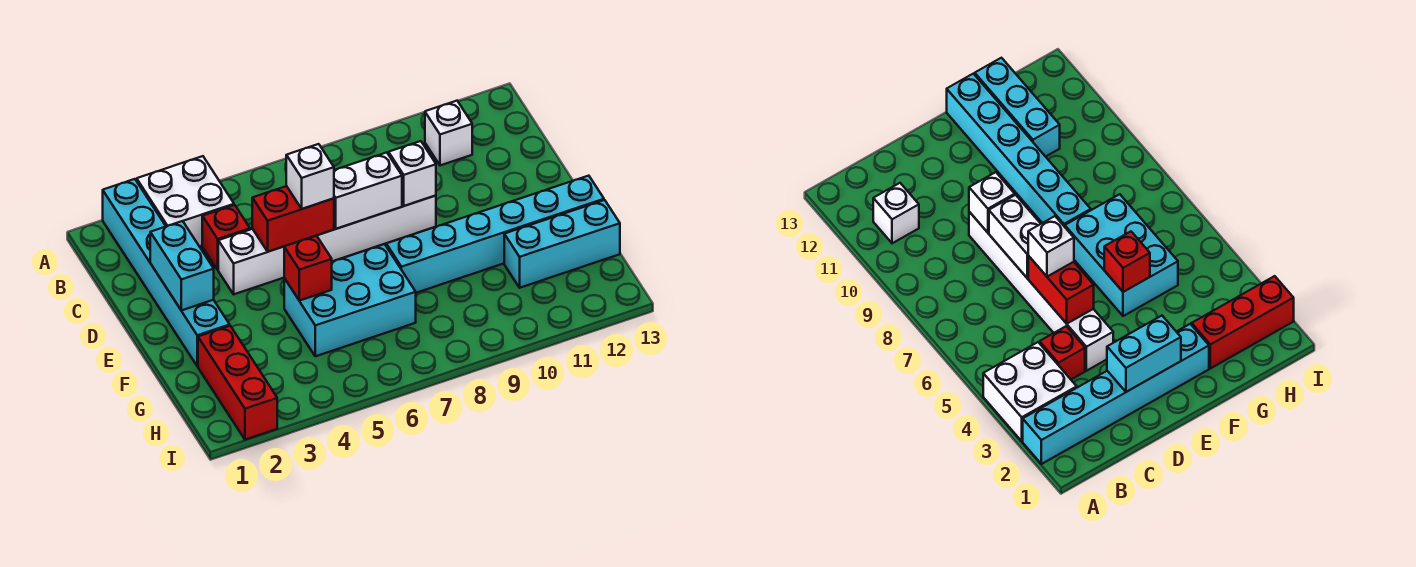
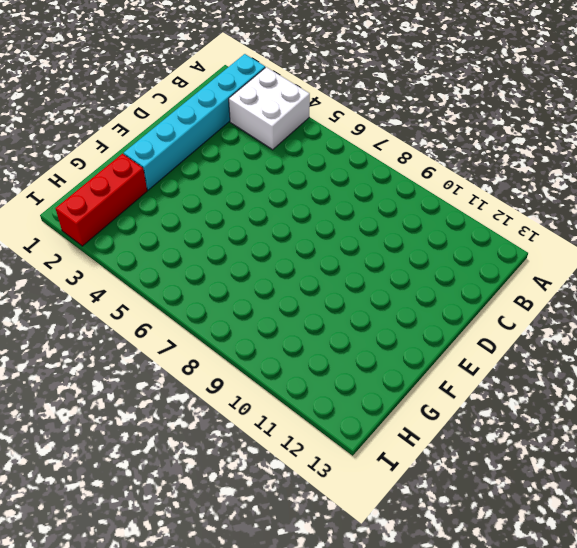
none -> white 1x1 brick [425,101,472,165]
none -> red 1x1 brick [202,205,250,270]
none -> white 1x6 brick [218,196,436,294]

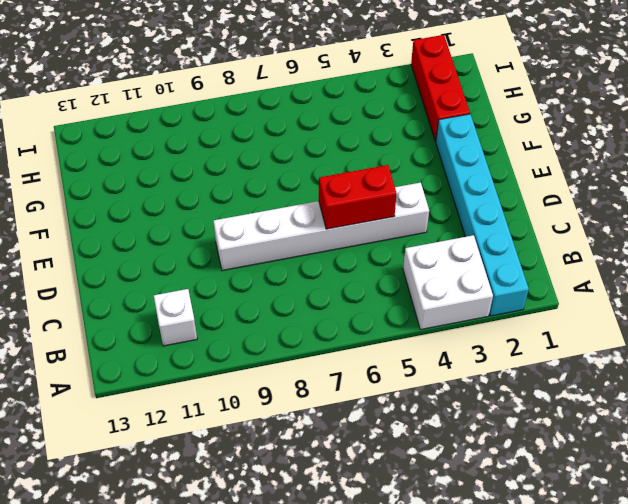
none -> red 1x1 brick [202,205,250,270]
none -> cyan 2x3 brick [284,244,416,356]
none -> cyan 1x6 brick [386,176,604,293]

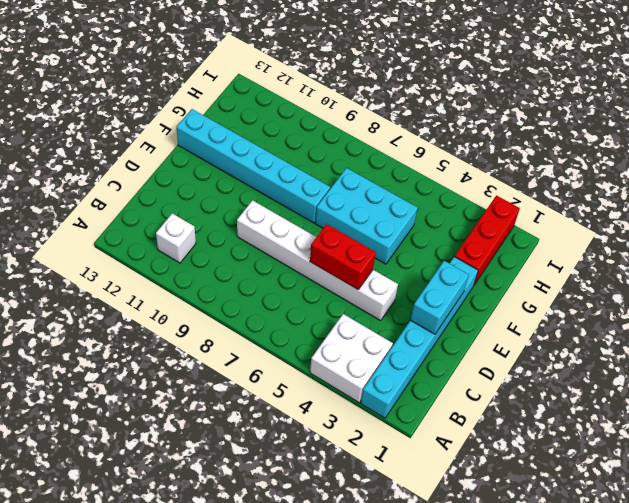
none -> red 1x1 brick [202,205,250,270]
none -> cyan 1x3 brick [504,200,620,288]
none -> white 1x2 brick [334,152,402,229]

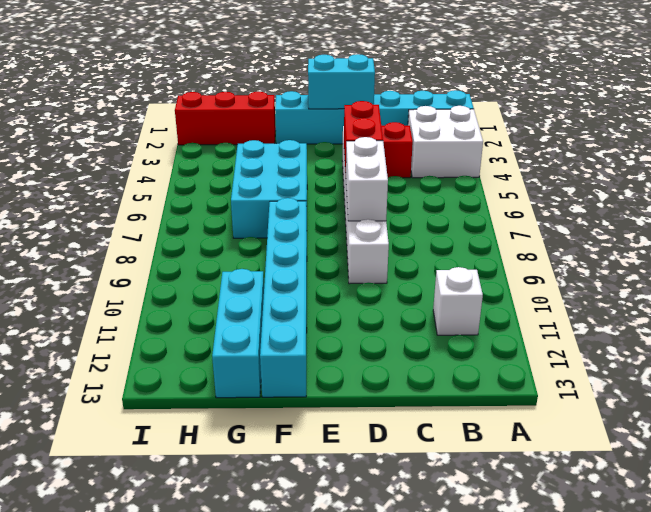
none -> white 1x1 brick [389,141,436,206]
none -> red 1x1 brick [284,236,332,301]
none -> white 1x1 brick [286,144,334,209]

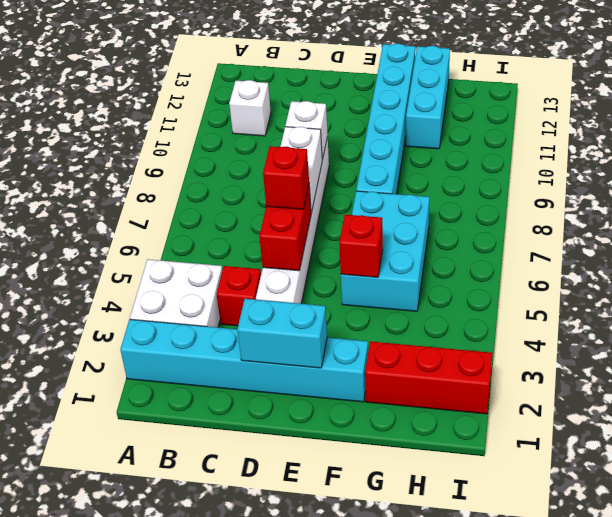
red 1x1 brick [263,146,309,209] -> white 1x1 brick [286,144,334,209]

